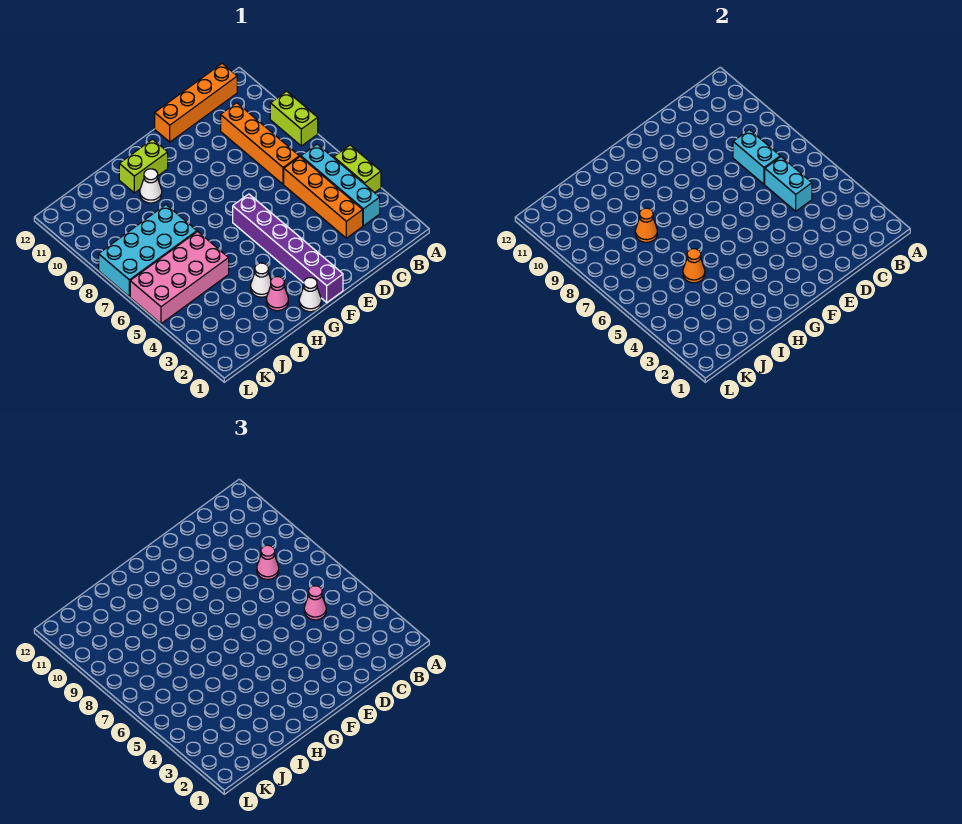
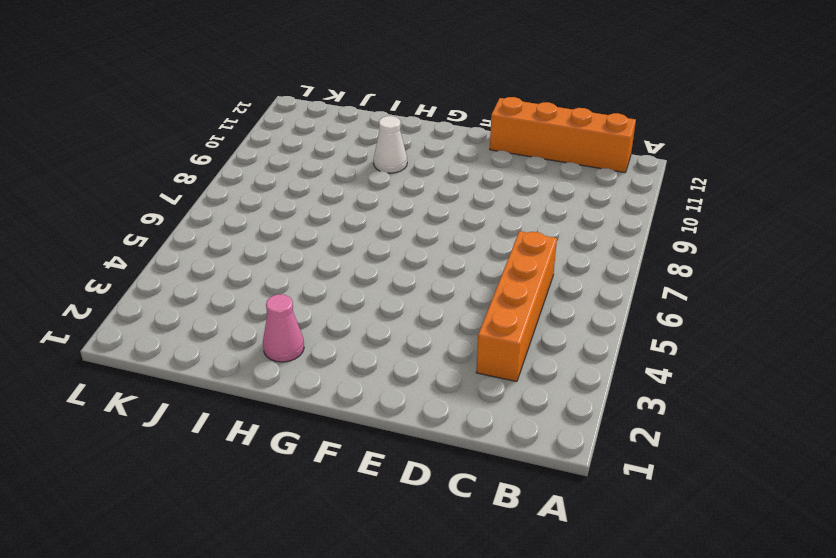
none -> lime 1x2 brick [334,145,381,193]
none -> lime 1x2 brick [270,91,318,146]
none -> cyan 1x4 brick [301,144,380,226]

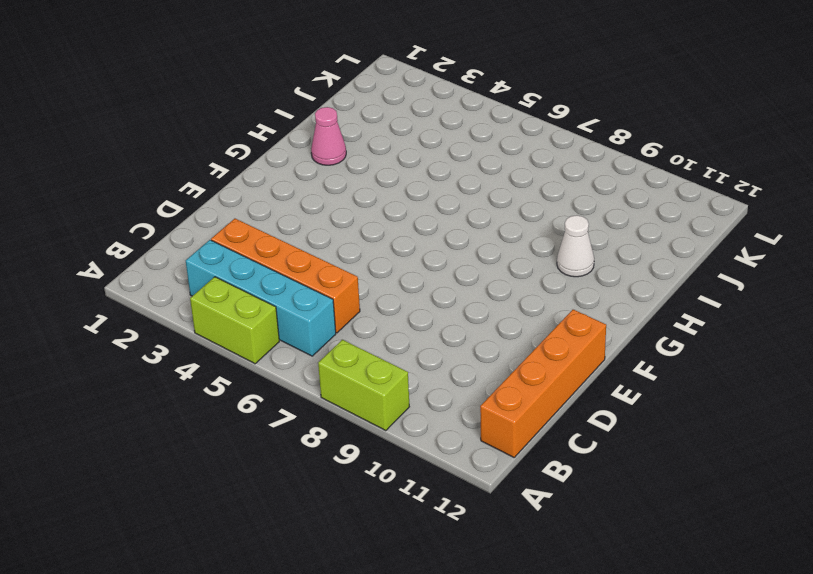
none -> orange 1x4 brick [221,103,299,184]
none -> purple 1x6 brick [233,194,343,303]
none -> white 1x1 cone [299,278,321,312]

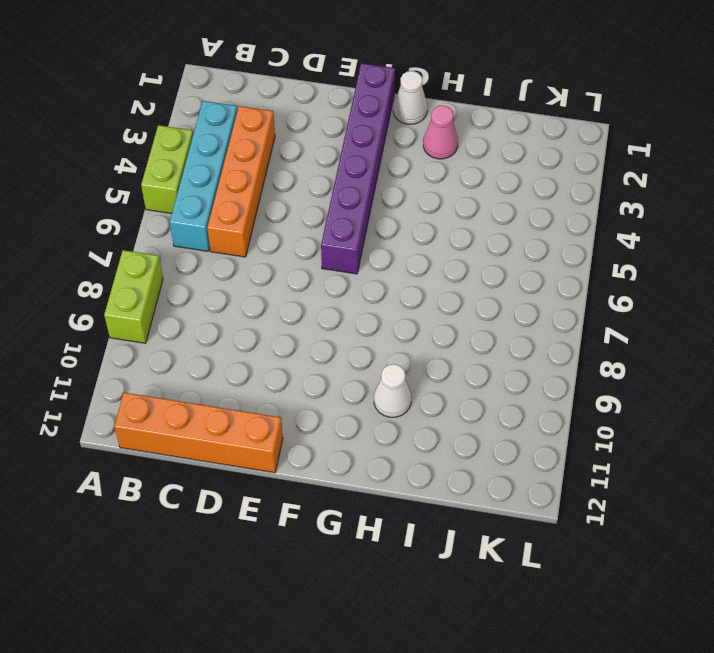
none -> orange 1x4 brick [221,103,299,184]
none -> lime 1x2 brick [119,139,168,193]
none -> white 1x1 cone [251,263,271,297]

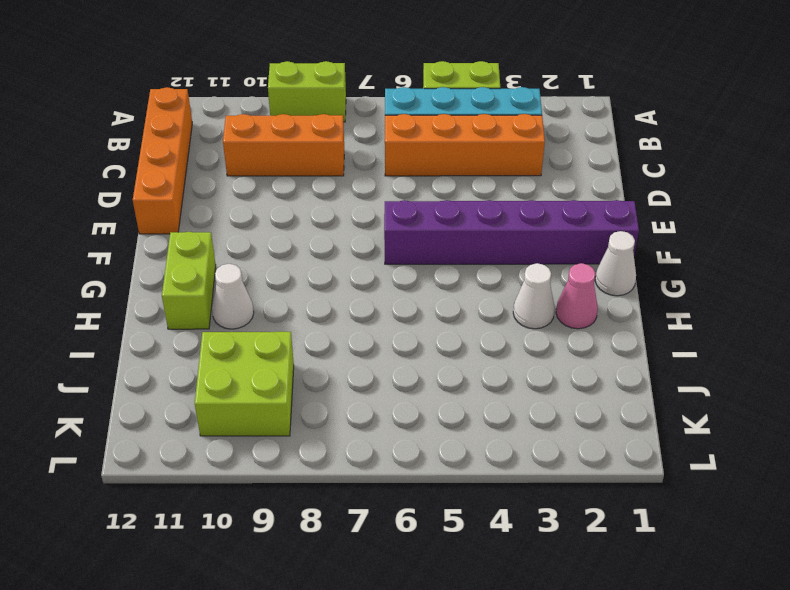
orange 1x3 brick [223,114,344,176] -> orange 1x4 brick [221,103,299,184]
lime 2x2 brick [195,332,294,436] -> none
none -> pink 2x4 brick [130,231,229,324]
none -> cyan 2x4 brick [99,205,197,297]
none -> cyan 1x2 brick [765,157,812,211]

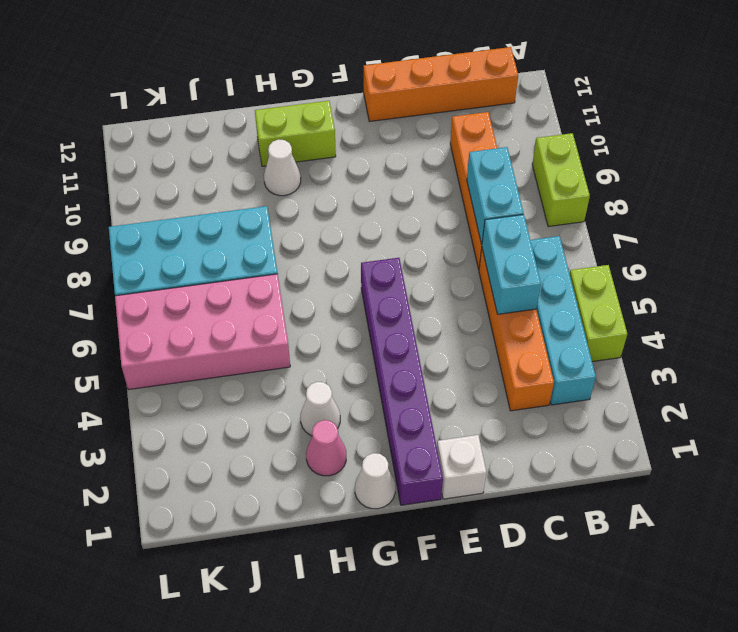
white 1x1 brick [437,435,486,499] -> none
none -> orange 1x1 cone [683,249,705,283]
none -> orange 1x1 cone [635,208,657,242]
none -> pink 1x1 cone [304,586,326,620]

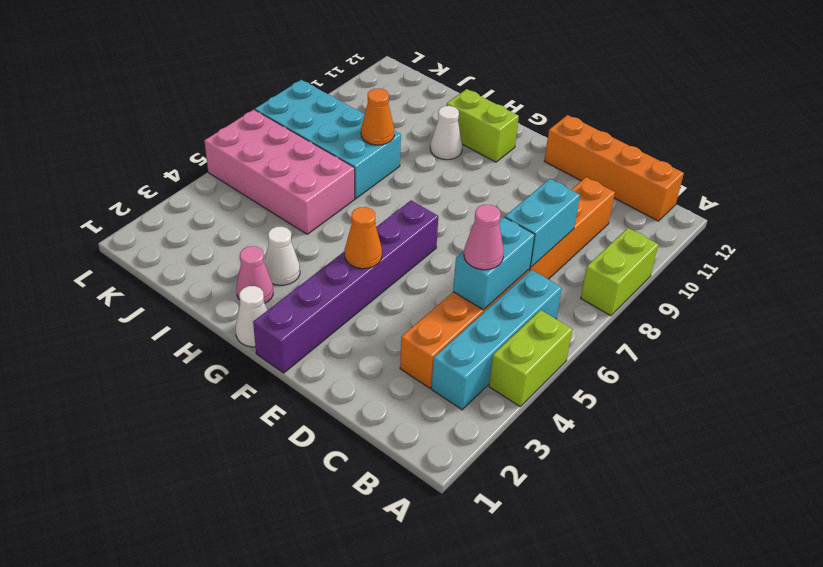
orange 1x1 cone [345,207,382,269] -> orange 1x1 cone moved to [683,249,705,283]
none -> pink 1x1 cone [257,545,279,580]

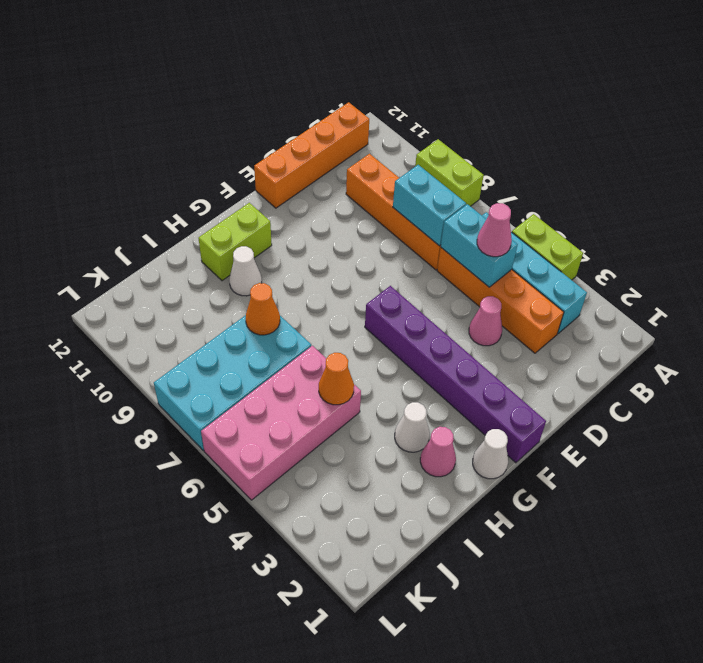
pink 1x1 cone [469,296,502,346] -> pink 1x1 cone moved to [257,545,279,580]

